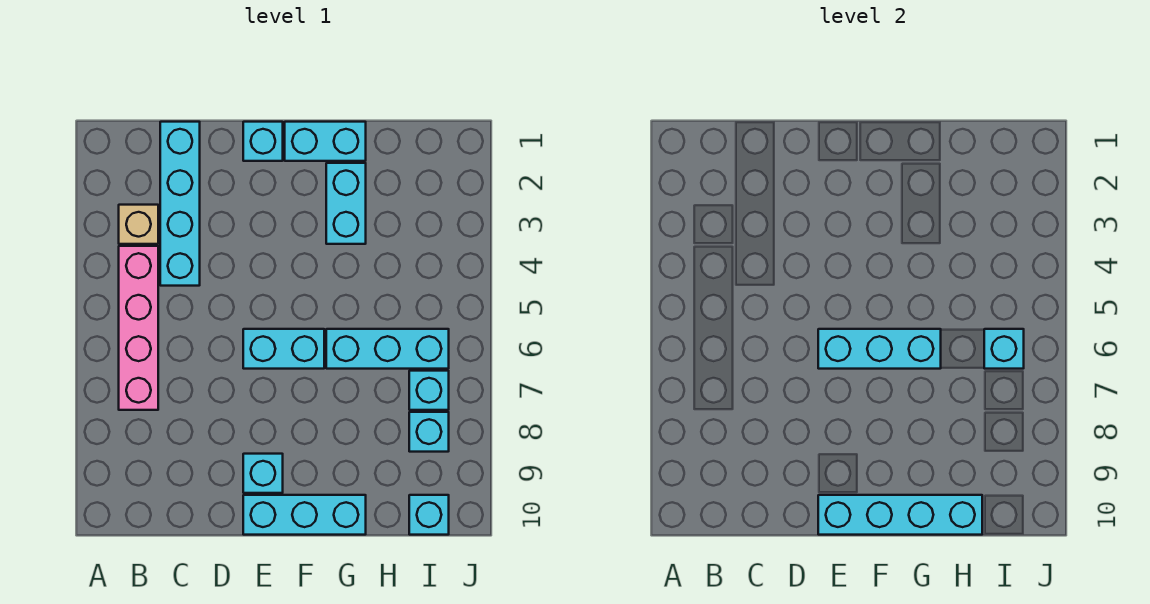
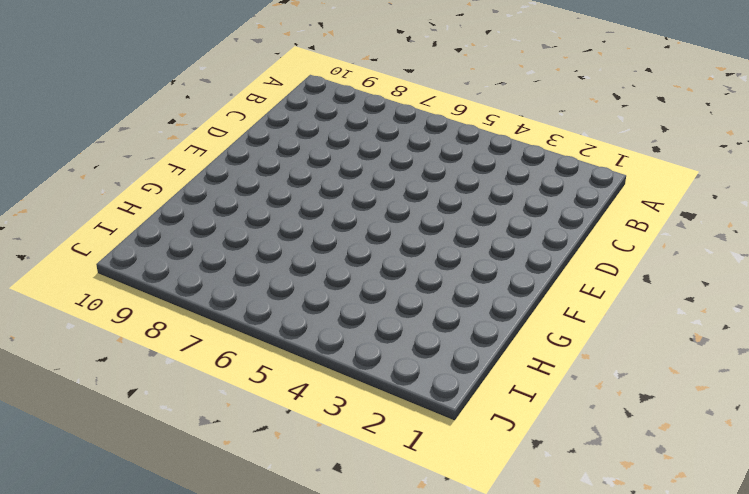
none -> tan 1x1 brick [119,205,158,244]
none -> pink 1x4 brick [119,246,158,410]
none -> cyan 1x4 brick [160,122,200,286]

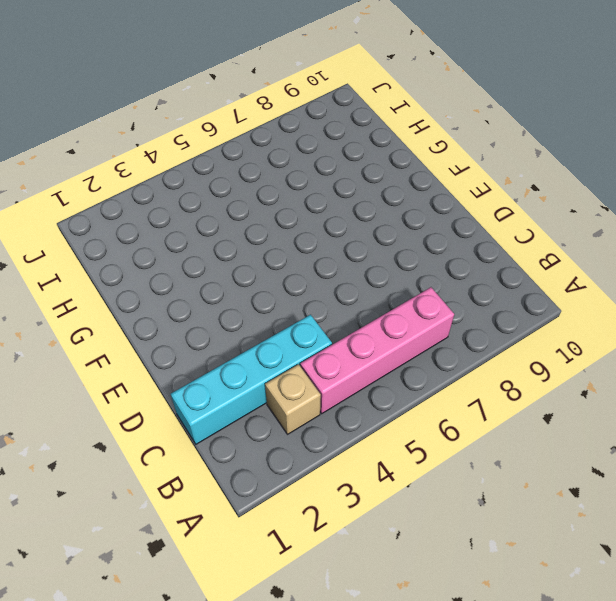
none -> cyan 1x1 brick [243,122,283,161]
none -> cyan 1x2 brick [243,329,324,369]
none -> cyan 1x1 brick [243,454,283,493]

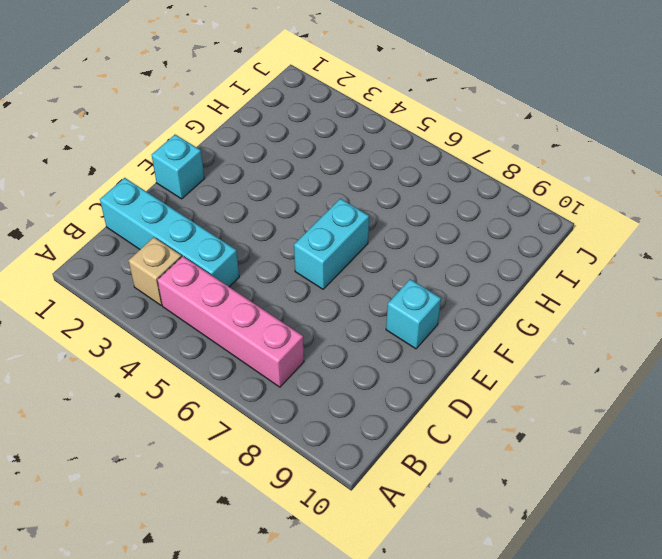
none -> cyan 1x3 brick [243,495,366,535]
none -> cyan 1x2 brick [285,122,366,161]
none -> cyan 1x2 brick [326,163,366,244]

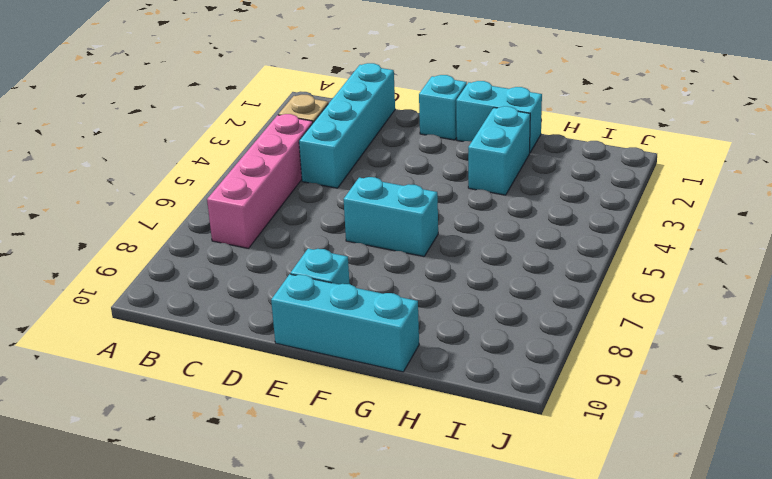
none -> cyan 1x3 brick [326,329,449,369]
none -> cyan 1x1 brick [409,371,449,410]
none -> cyan 1x1 brick [409,412,449,452]

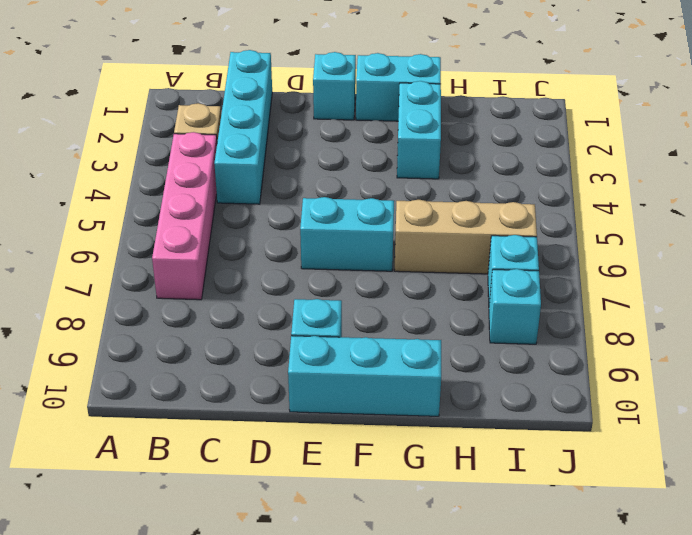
tan 1x3 brick [394,200,537,274] -> cyan 1x3 brick [326,329,449,369]
none -> cyan 1x1 brick [409,495,449,535]
none -> cyan 1x3 brick [818,329,941,369]
none -> cyan 1x4 brick [818,495,982,535]

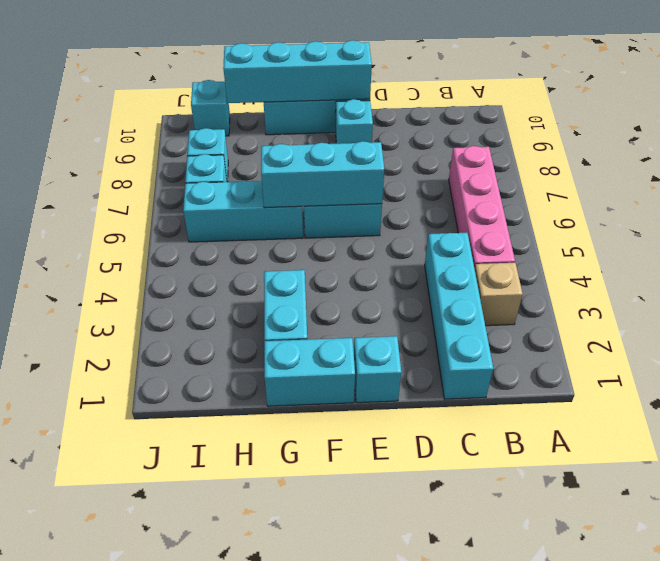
none -> cyan 1x1 brick [984,329,1024,369]

